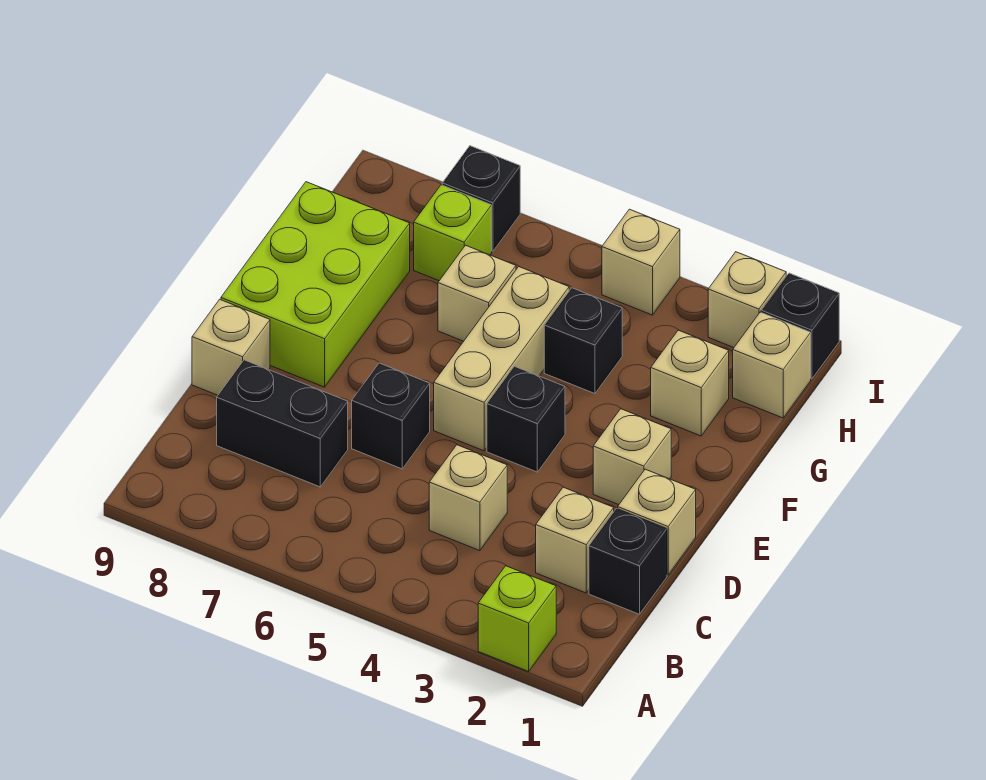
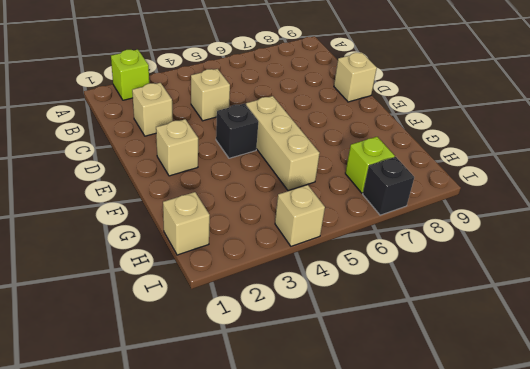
none -> black 1x1 brick [589,509,667,614]
none -> black 1x2 brick [217,360,348,487]
none -> tan 1x1 brick [618,469,696,575]

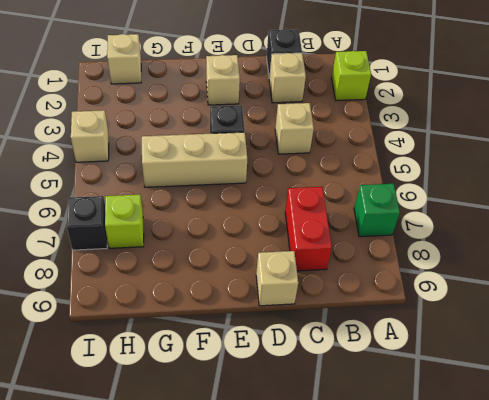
green 1x1 brick [354,184,400,237] -> none
red 1x2 brick [285,187,332,271] -> black 1x2 brick [217,360,348,487]
none -> tan 1x1 brick [618,469,696,575]
none -> black 1x1 brick [352,363,430,469]
none -> lime 2x3 brick [221,182,410,387]

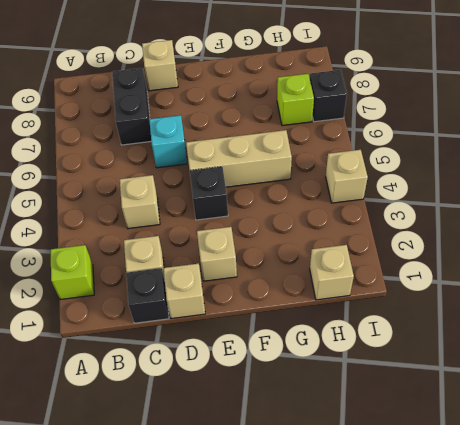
cyan 1x1 brick [149,115,187,168] -> black 1x1 brick [352,363,430,469]
none -> lime 2x3 brick [221,182,410,387]
none -> tan 1x1 brick [651,330,729,436]
none -> black 1x1 brick [544,288,622,394]

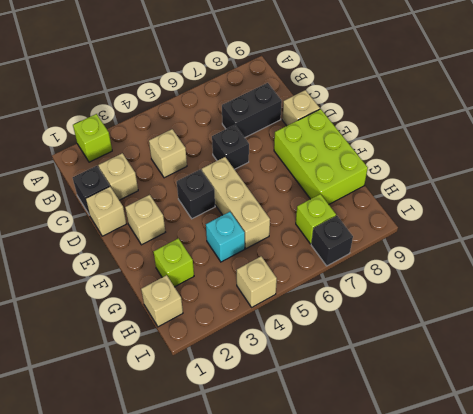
lime 1x1 brick [153,238,194,287] -> tan 1x1 brick [651,330,729,436]
cyan 1x1 brick [206,212,245,262] -> black 1x1 brick [544,288,622,394]
none -> tan 1x1 brick [438,245,516,341]
none -> black 1x1 brick [761,273,839,379]
none -> tan 1x1 brick [708,252,786,348]

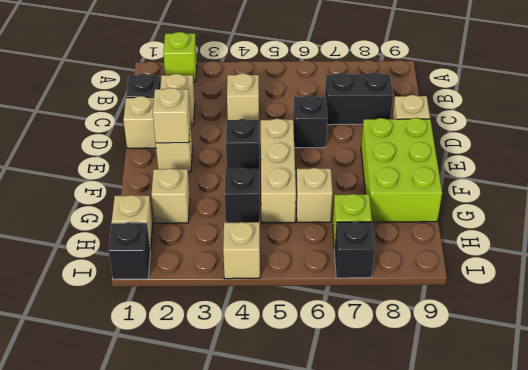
tan 1x1 brick [153,88,190,143] -> tan 1x1 brick moved to [708,252,786,348]

